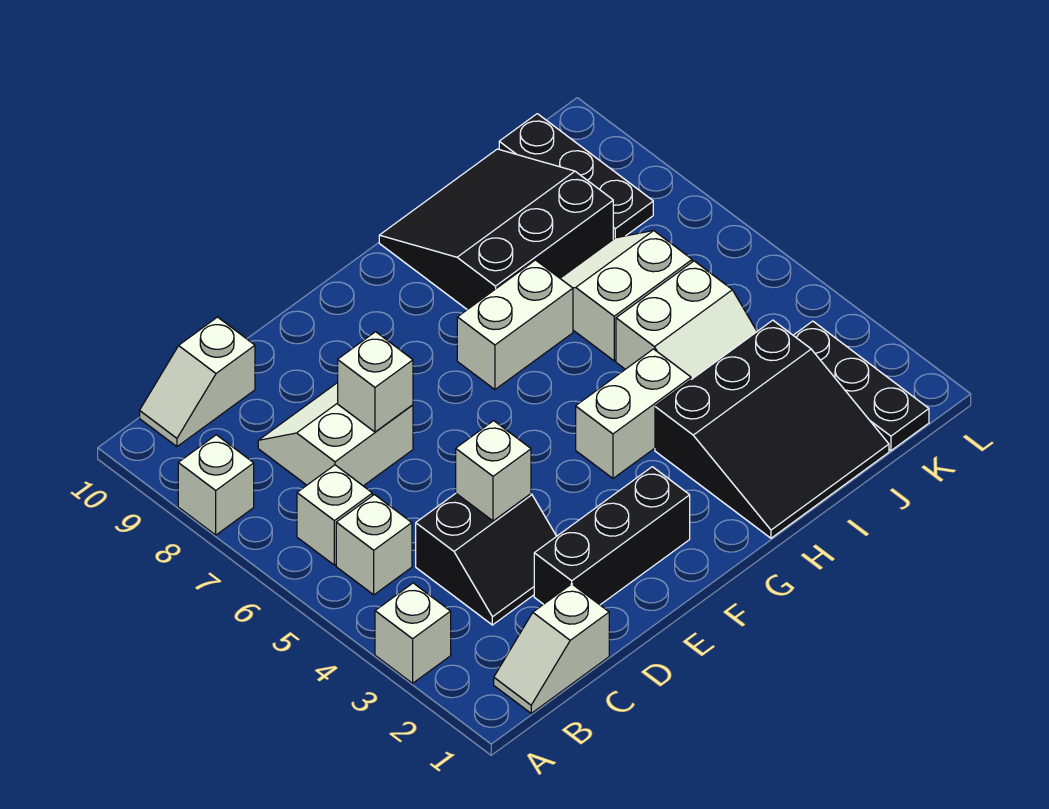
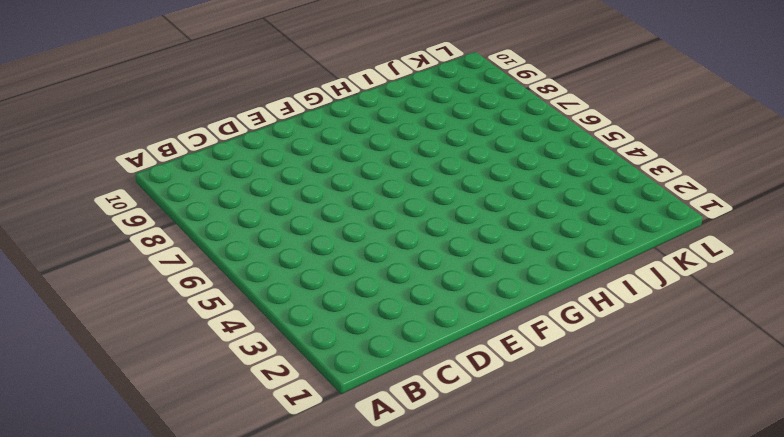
none -> white 1x1 brick [375,583,451,683]
none -> white 1x1 brick [178,435,254,535]
none -> white 1x2 slope [494,584,609,713]

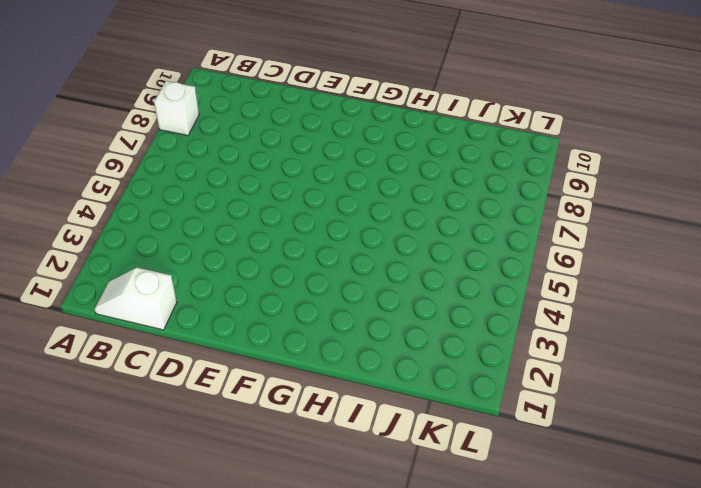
none -> white 1x1 brick [375,583,451,683]
none -> white 1x1 brick [336,495,412,595]
none -> white 1x1 brick [297,465,372,565]

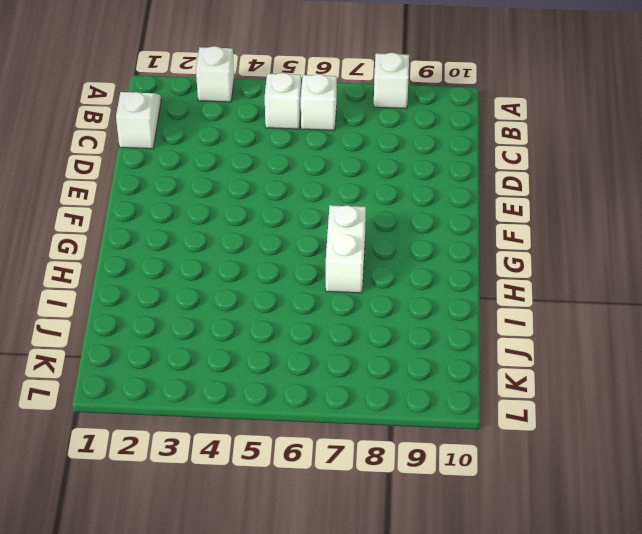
none -> white 1x2 slope [140,317,255,447]
none -> black 2x2 slope [416,494,557,625]
none -> white 2x2 slope [258,383,413,486]

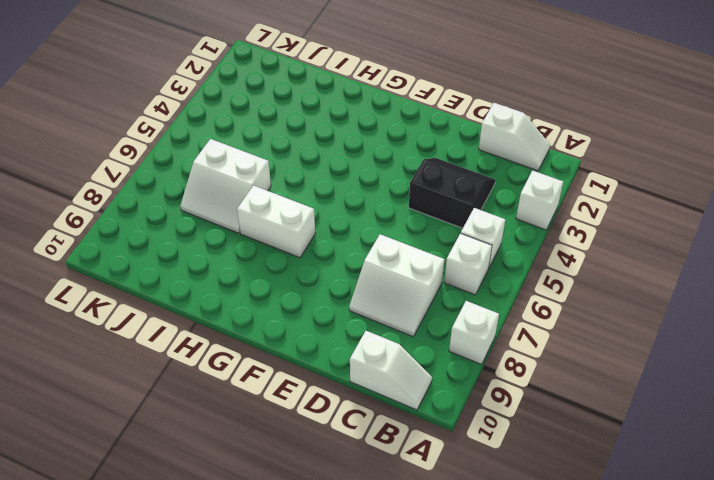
none -> black 1x3 brick [534,467,690,605]
none -> white 1x2 brick [576,349,691,478]
none -> black 3x3 slope [655,320,889,538]

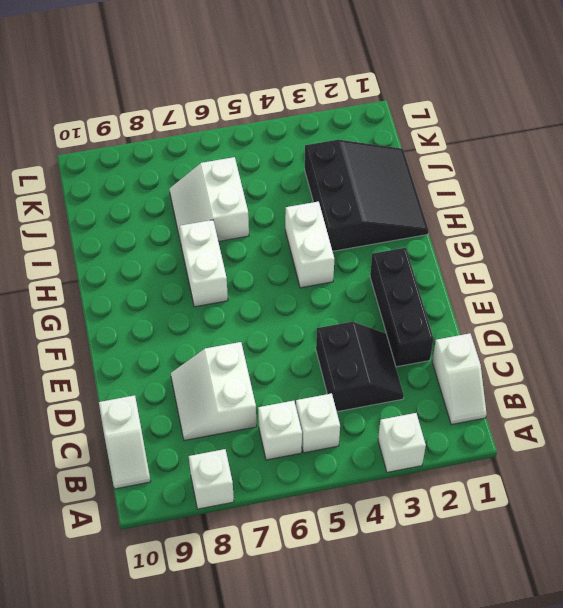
none -> black 3x3 slope [379,149,613,310]
none -> white 2x2 slope [616,261,757,380]
none -> black 1x3 plate [793,321,929,451]

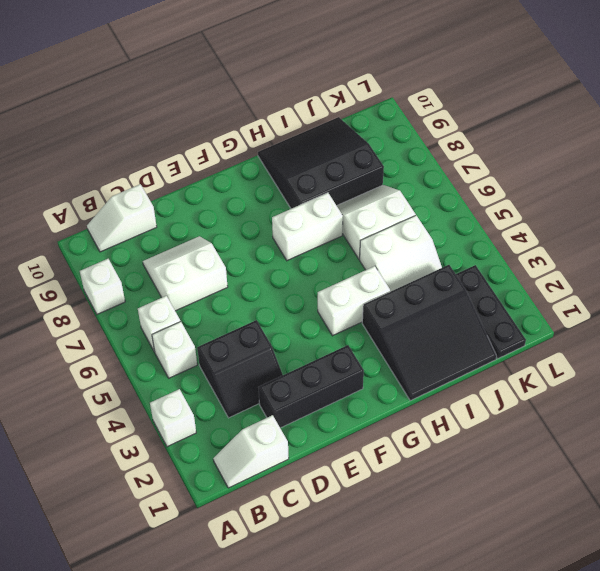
none -> black 1x3 plate [499,114,653,239]
none -> white 1x1 brick [456,421,531,521]
none -> white 1x1 brick [338,332,413,432]

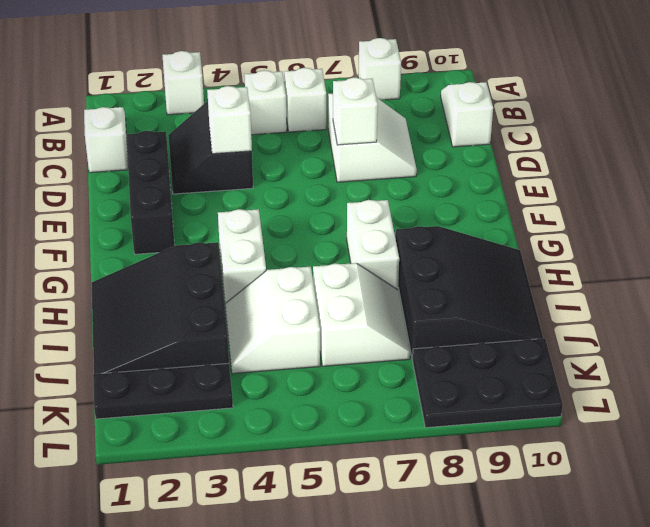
black 2x3 plate [412,339,563,428] -> black 1x3 plate [499,114,653,239]

